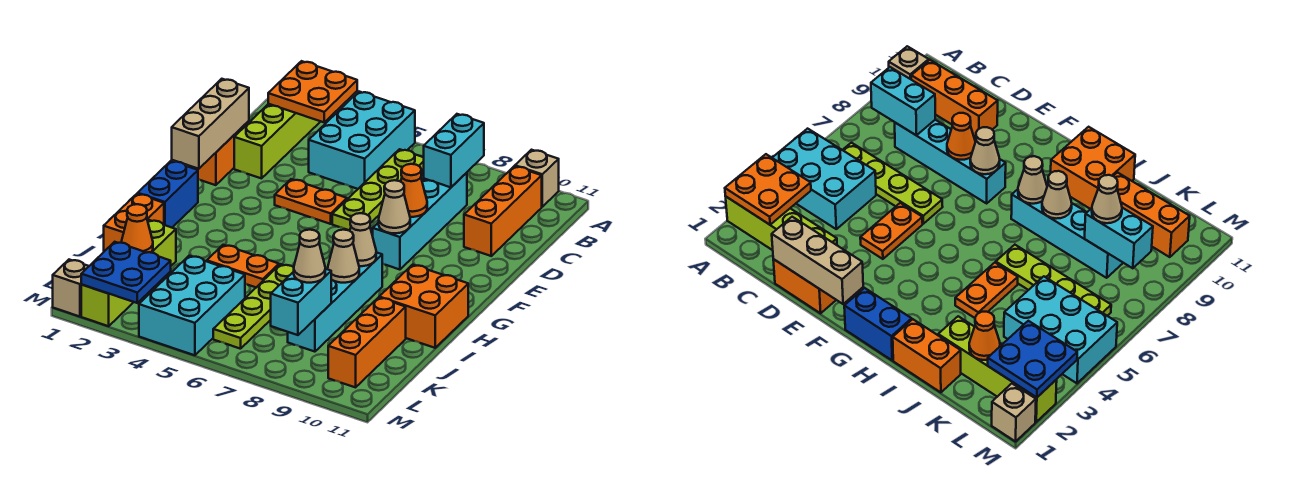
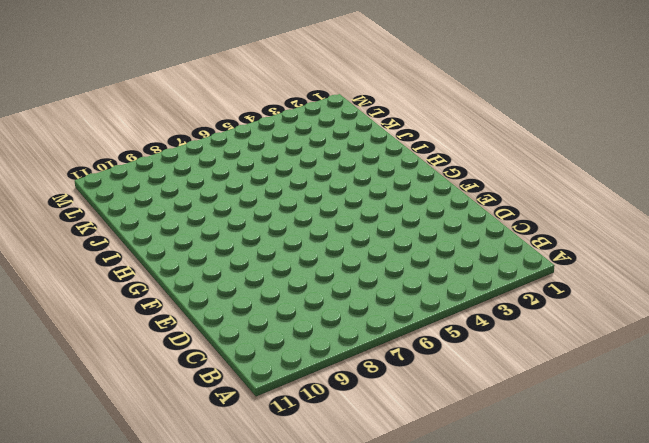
none -> lime 1x4 brick [234,104,321,178]
none -> cyan 2x3 brick [309,92,415,189]
none -> tan 1x1 brick [515,150,559,207]

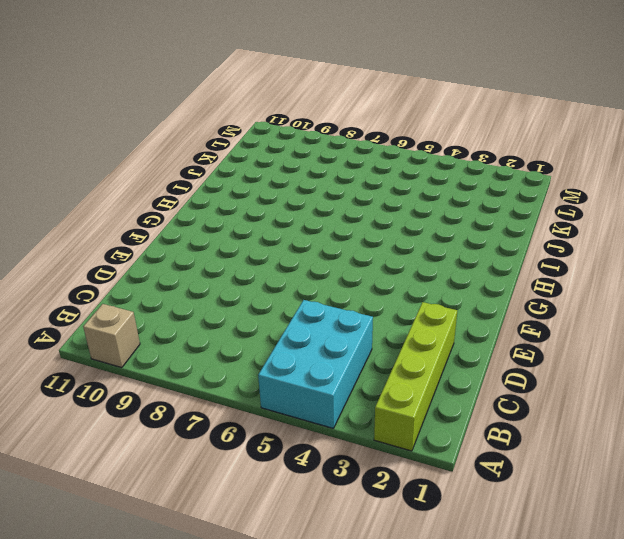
none -> lime 1x4 plate [332,149,424,231]
none -> orange 1x3 brick [464,166,542,256]
none -> cyan 1x4 brick [373,173,467,270]

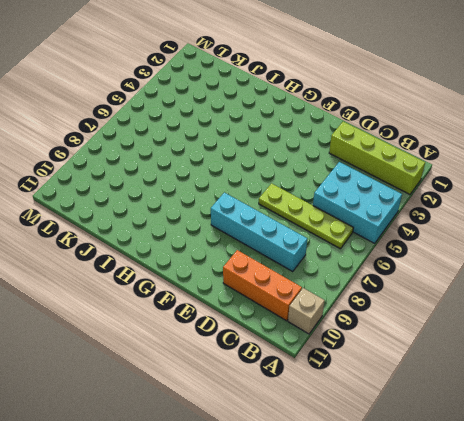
none -> orange 1x2 brick [189,121,249,185]
none -> orange 1x2 plate [275,179,347,224]
none -> blue 1x2 brick [138,161,198,228]

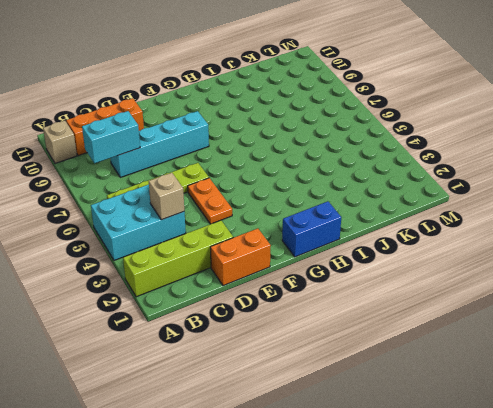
tan 1x1 brick [149,173,184,220] -> tan 1x1 brick moved to [53,260,89,317]
none -> cyan 1x4 brick [288,252,382,352]
none -> orange 2x2 brick [379,265,468,348]
none -> orange 1x2 brick [104,194,164,251]

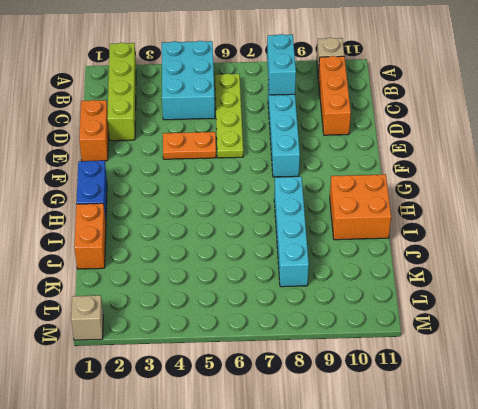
none -> orange 1x2 plate [207,245,279,287]
none -> lime 1x4 plate [213,264,294,349]
none -> lime 1x4 brick [81,220,176,326]

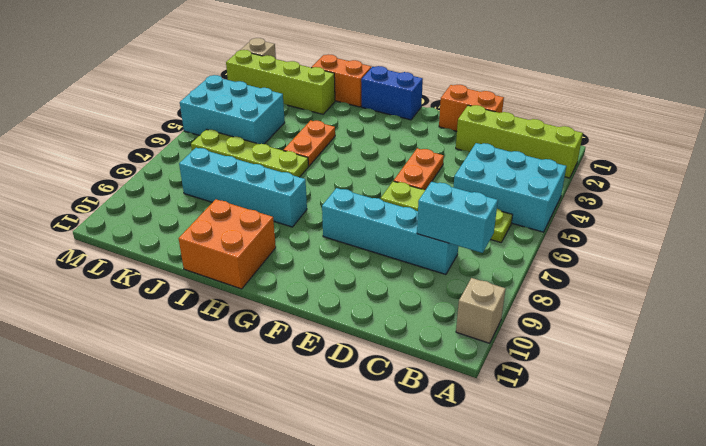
none -> orange 1x3 brick [464,166,542,256]
none -> orange 1x3 brick [328,298,406,387]
none -> orange 2x2 plate [268,61,357,122]

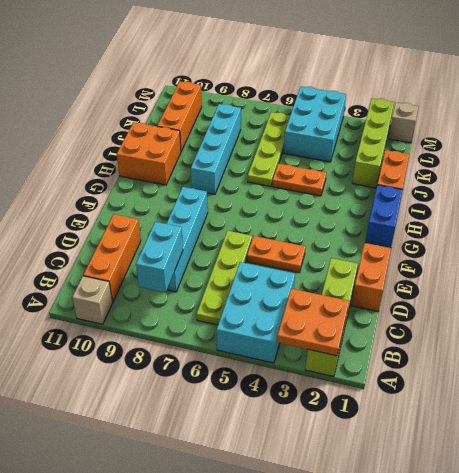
none -> tan 1x3 brick [172,79,249,169]
none -> orange 1x1 cone [401,164,427,217]
none -> tan 1x1 cone [379,180,410,233]

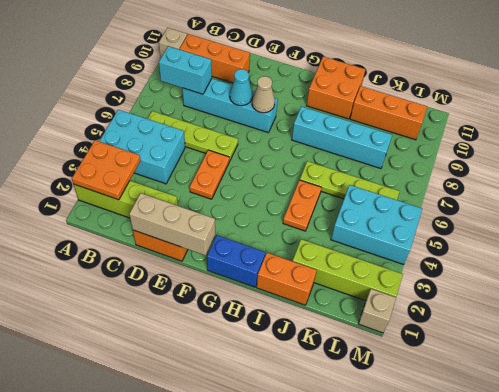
cyan 1x1 cone [230,69,252,106] -> orange 1x1 cone [401,164,427,217]
none -> tan 1x1 cone [350,213,376,266]
none -> tan 1x1 cone [328,230,359,283]
none -> orange 1x1 cone [121,204,153,253]

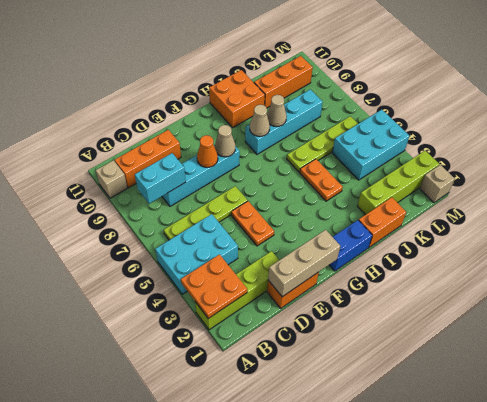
none -> orange 1x1 cone [121,204,153,253]
none -> cyan 1x2 brick [271,269,331,335]
none -> blue 2x2 plate [81,242,171,303]

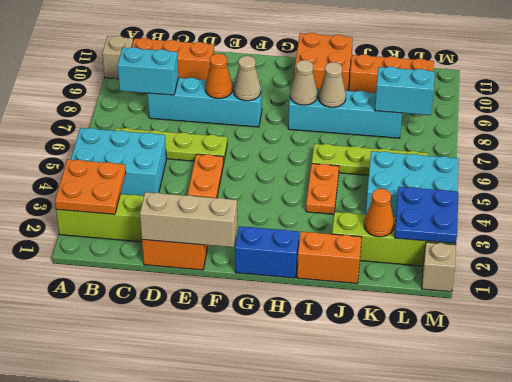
none -> tan 1x1 cone [294,230,325,283]

